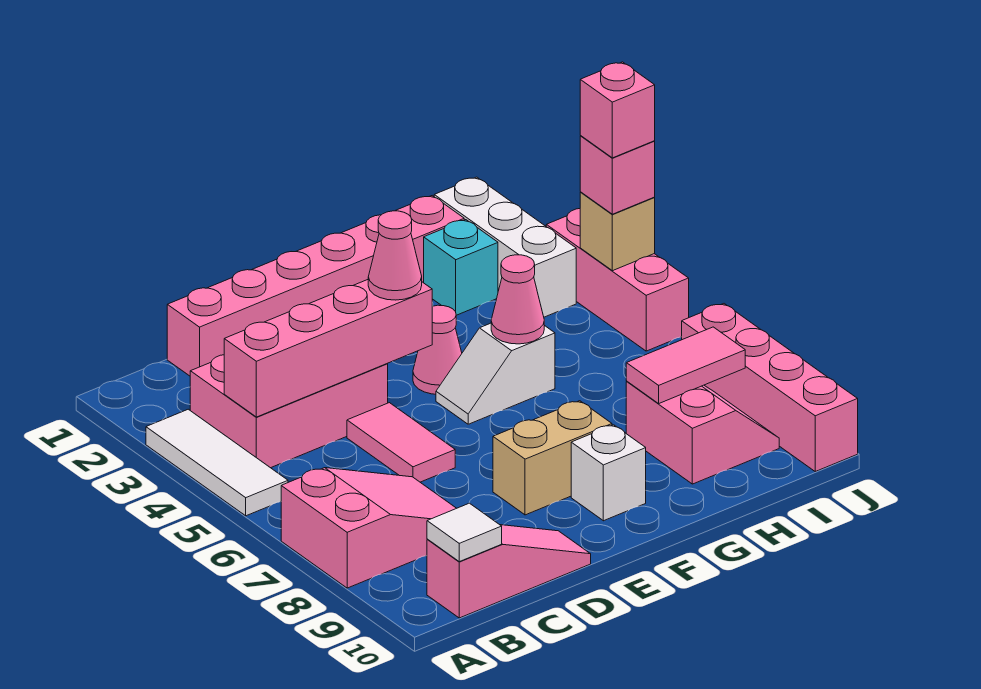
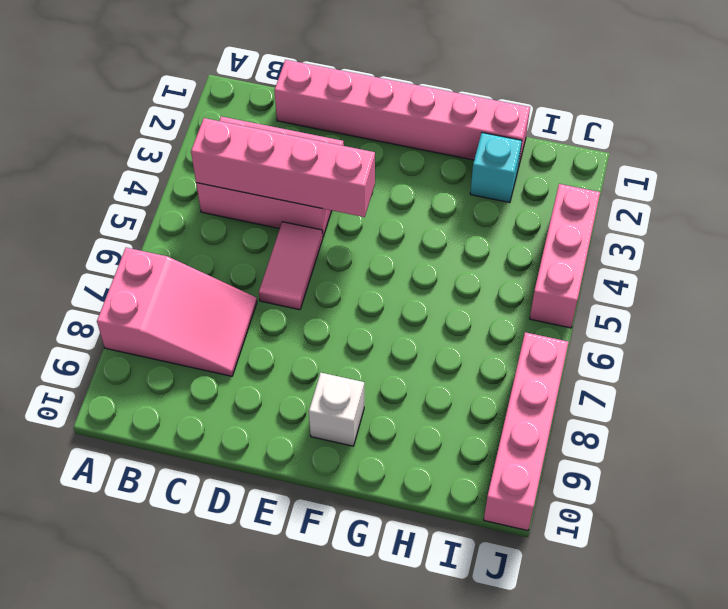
none -> white 1x3 tile [146,409,288,516]
none -> pink 1x3 slope [427,525,591,618]
none -> tan 1x2 brick [493,401,612,515]

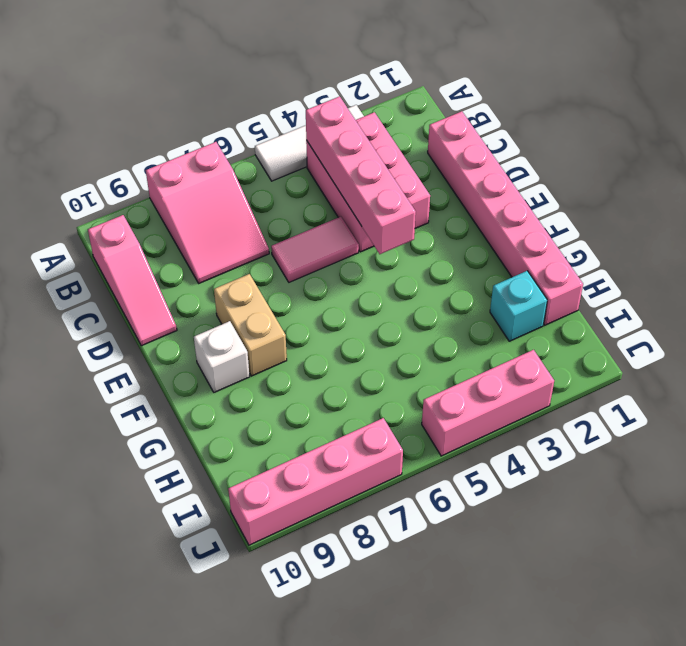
none -> pink 1x1 cone [413,305,462,394]
none -> white 1x2 slope [436,323,555,424]
none -> pink 2x2 slope [626,382,779,484]

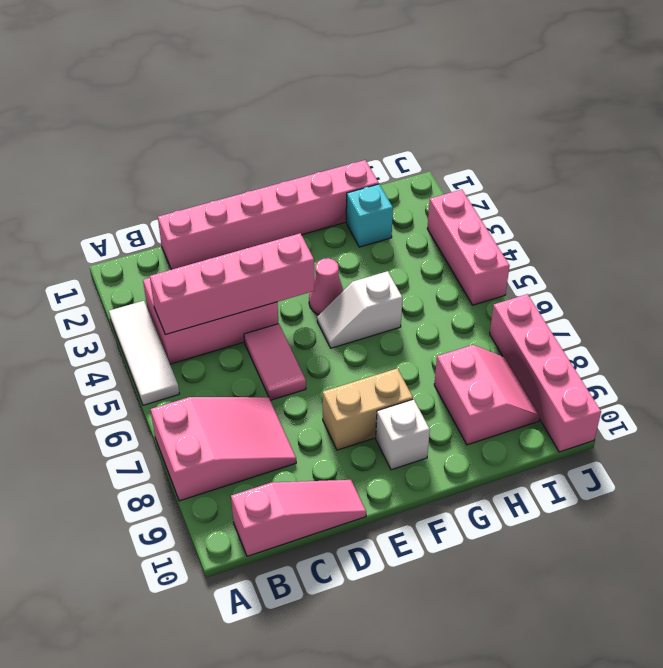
none -> white 1x3 brick [434,177,576,317]
none -> white 1x1 tile [427,503,502,562]
none -> pink 1x1 cone [491,255,544,344]

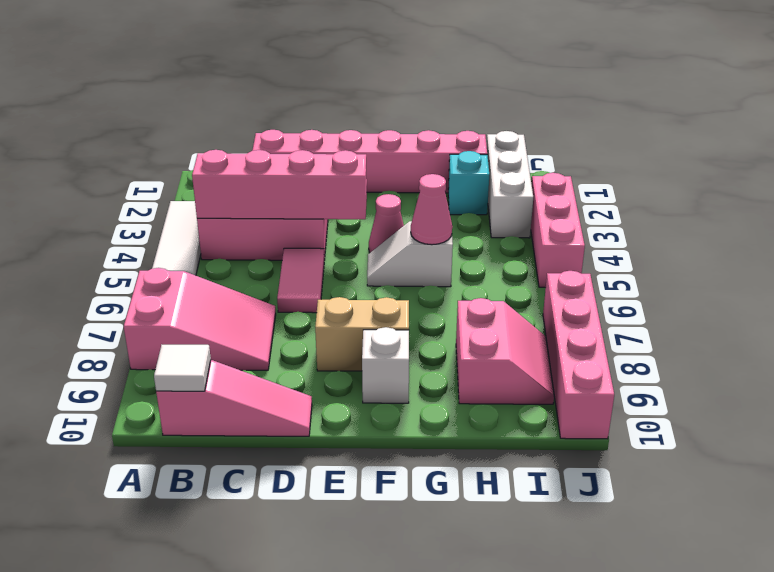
none -> pink 1x2 tile [626,327,745,403]
none -> tan 1x1 brick [580,192,655,271]
none -> pink 1x1 cone [368,211,422,300]

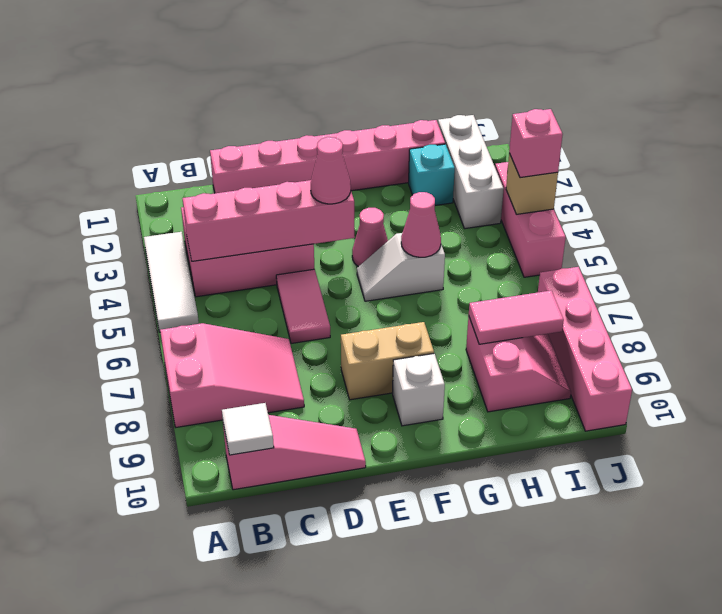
none -> pink 1x1 brick [580,62,655,158]

